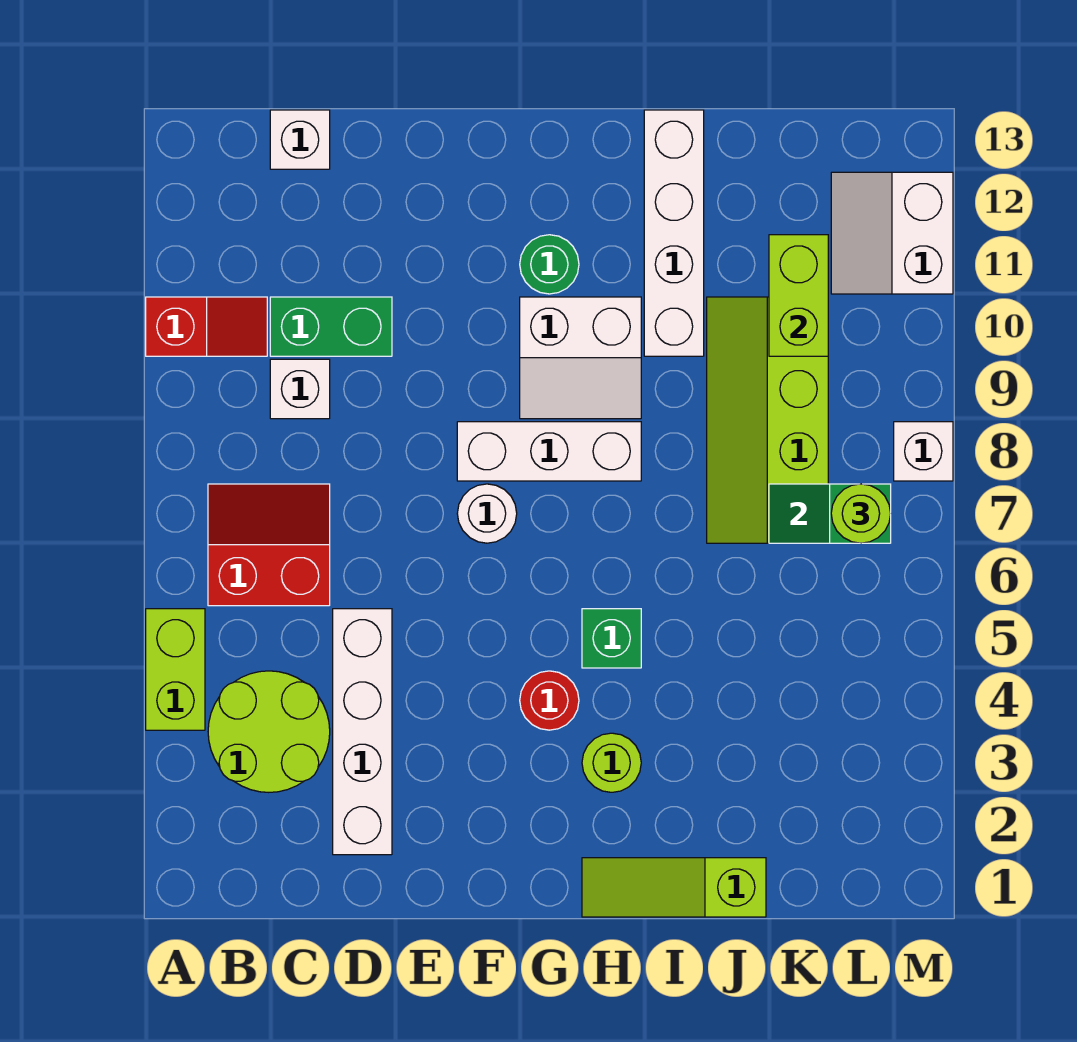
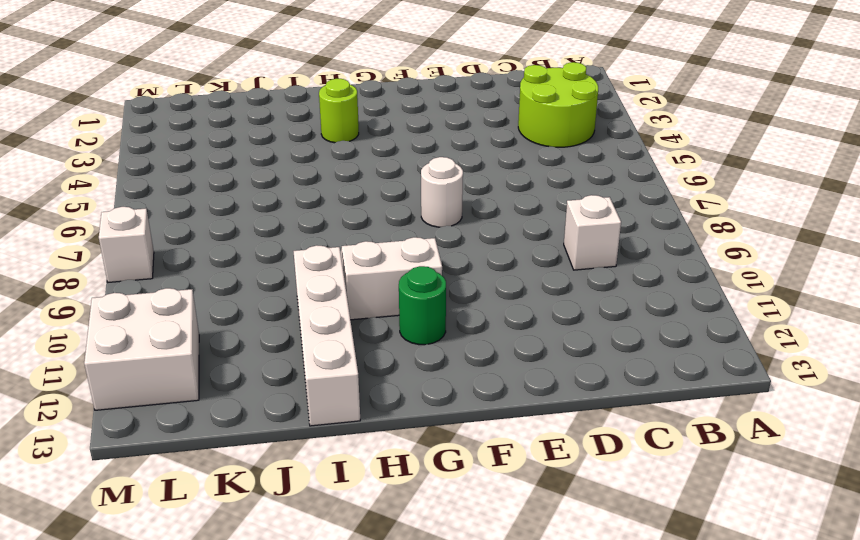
white 2x2 brick [84,288,199,410] -> white 2x2 slope [831,172,953,294]
none -> lime 1x2 brick [146,609,205,730]
none -> red 1x2 slope [146,297,267,356]
none -> red 2x2 slope [208,484,330,606]

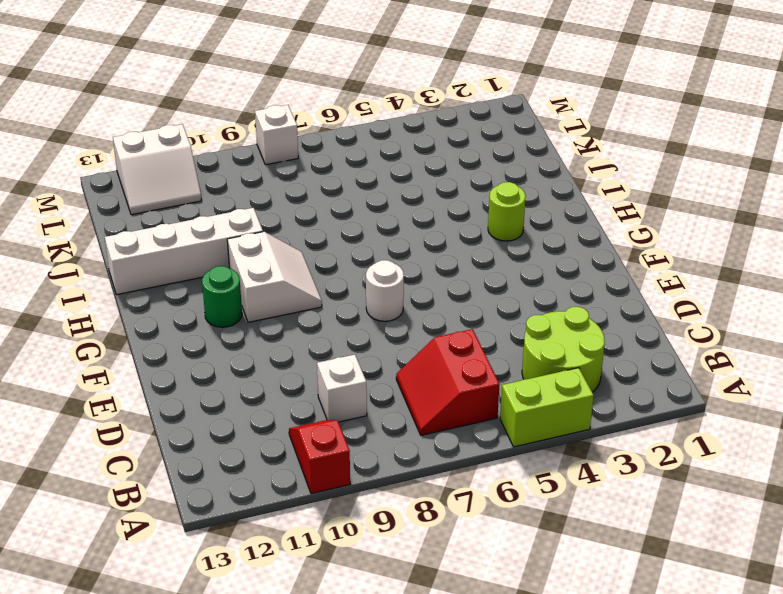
none -> green 1x2 brick [270,297,392,356]
none -> white 1x1 brick [270,110,330,169]
none -> white 1x4 brick [333,609,392,855]

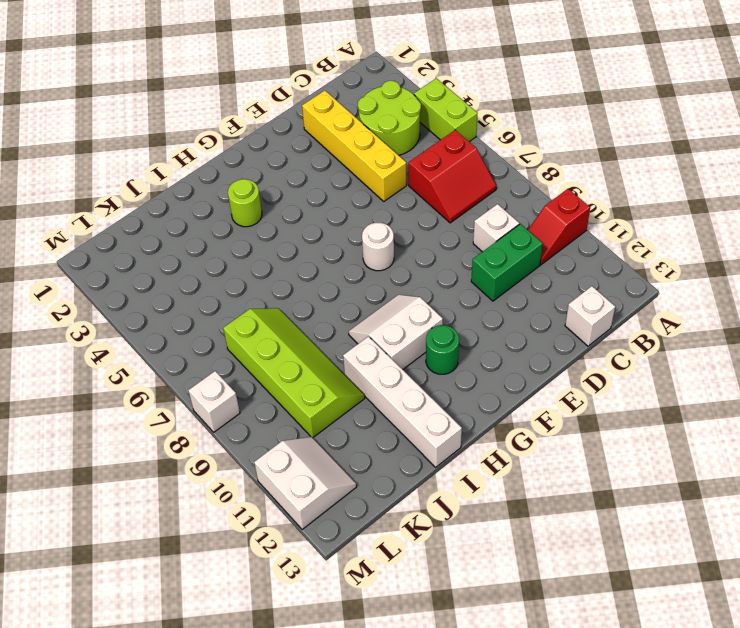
yellow 1x4 brick [302,90,407,201] -> white 1x4 brick [333,609,392,855]
none -> white 1x3 brick [457,422,641,481]
none -> red 1x1 round brick [520,671,579,730]
none -> lime 1x3 slope [582,858,766,917]

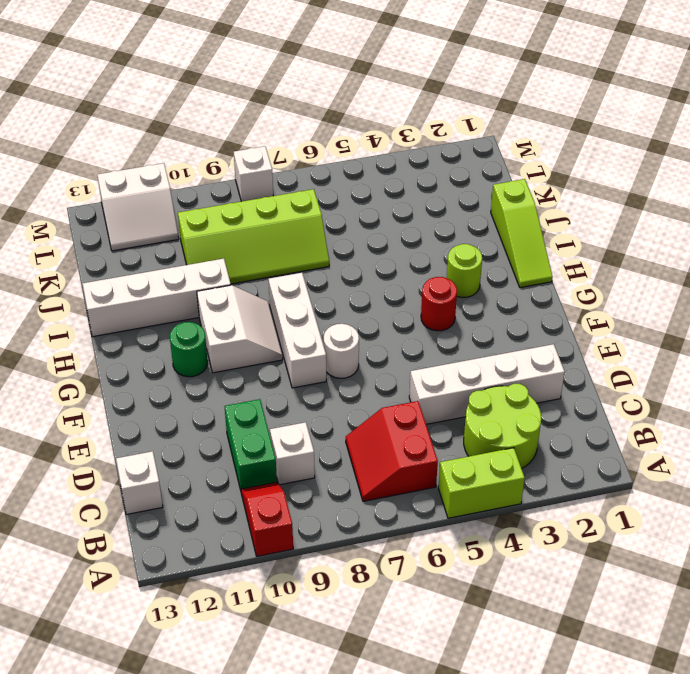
none -> green 1x1 brick [582,609,641,668]
none -> green 1x2 slope [769,484,891,543]
none -> lime 1x2 brick [769,235,828,356]

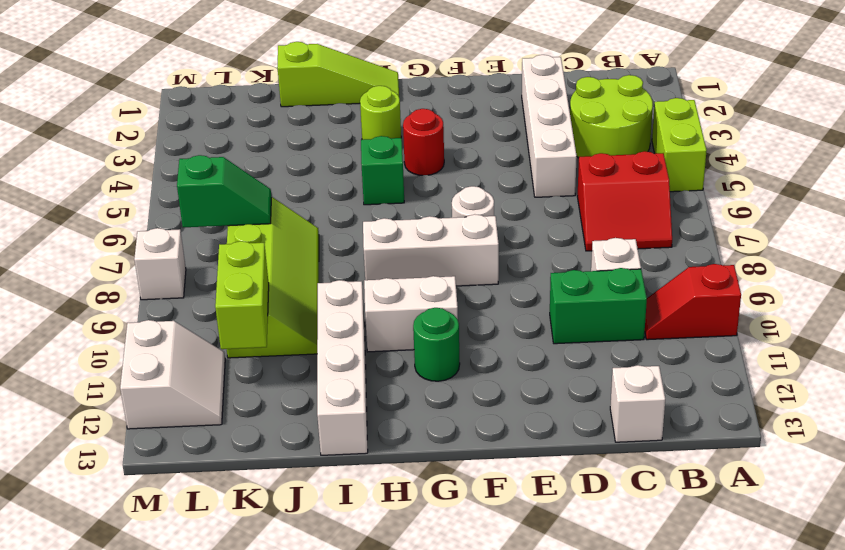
none -> lime 1x1 round brick [831,484,891,543]

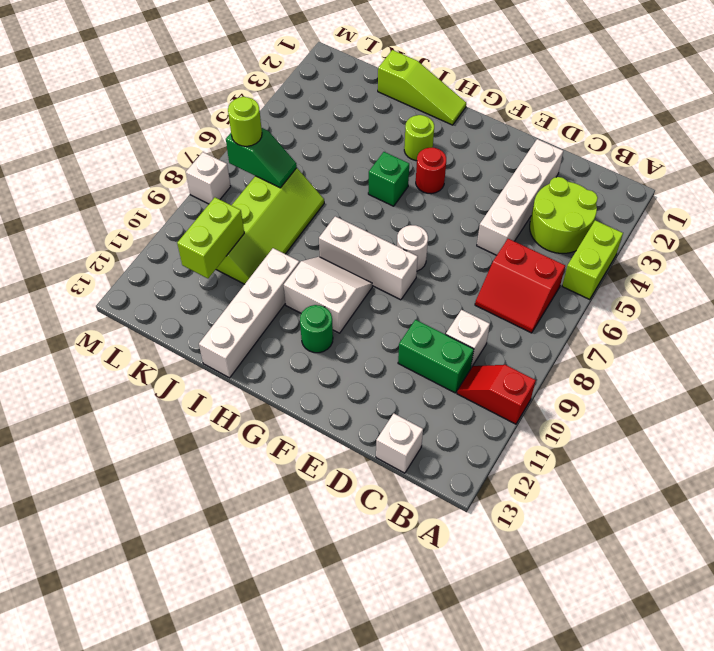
none -> white 2x2 slope [831,172,953,294]

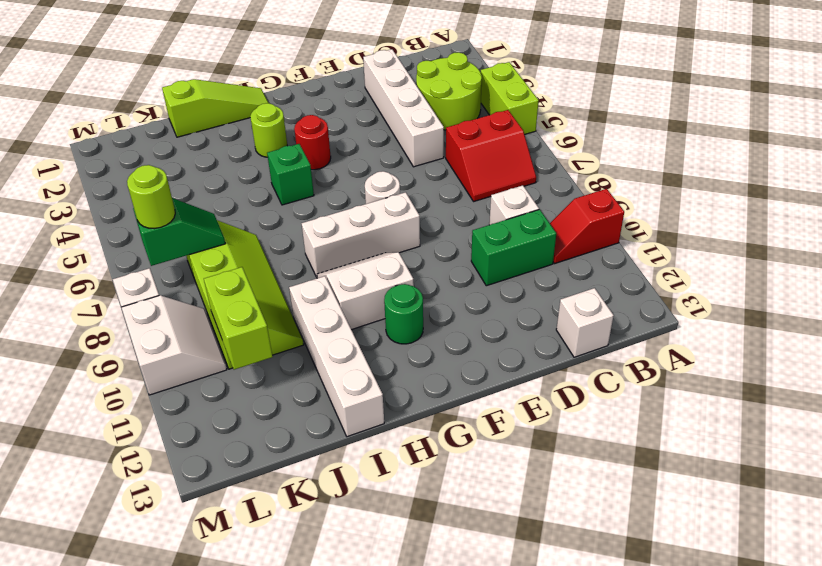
white 2x2 slope [121,295,227,395] -> white 2x2 slope moved to [831,172,953,294]

